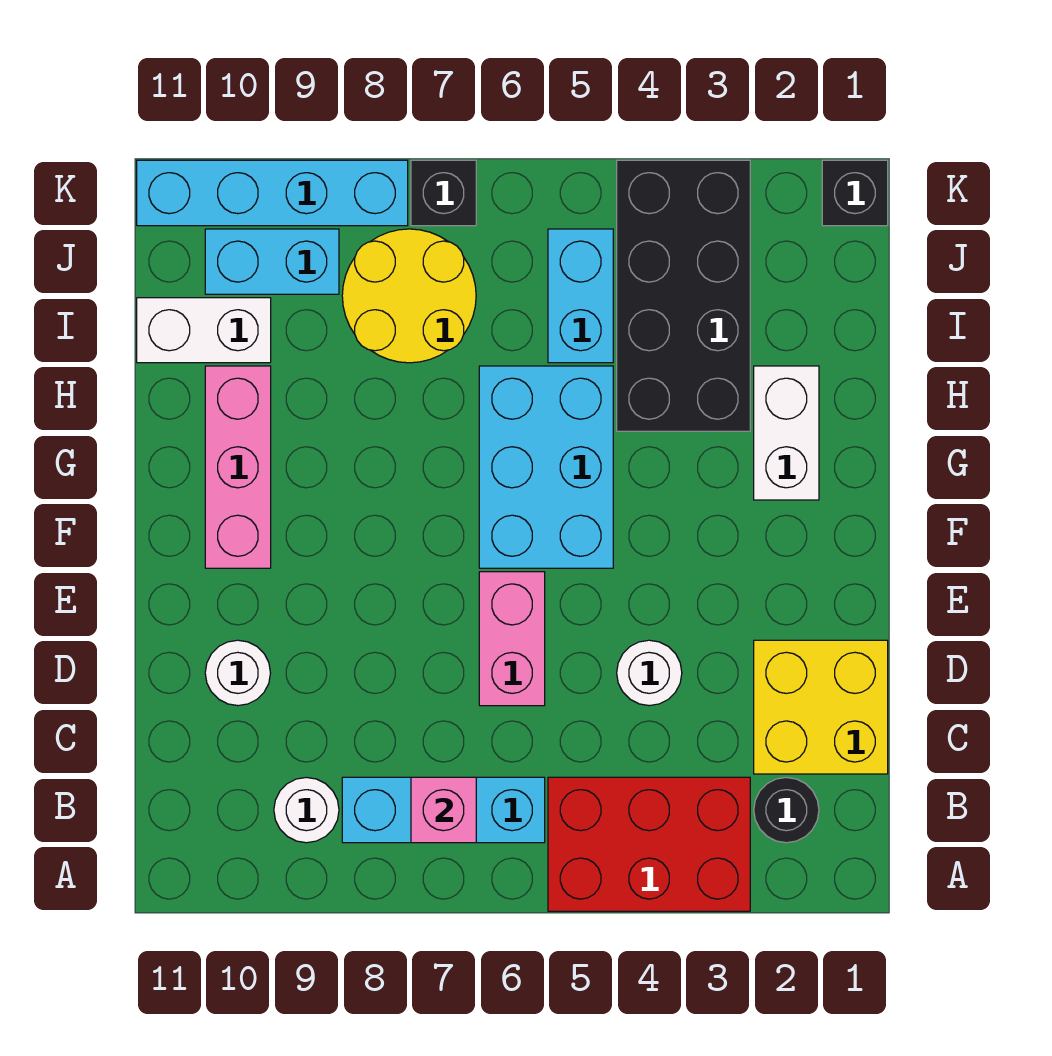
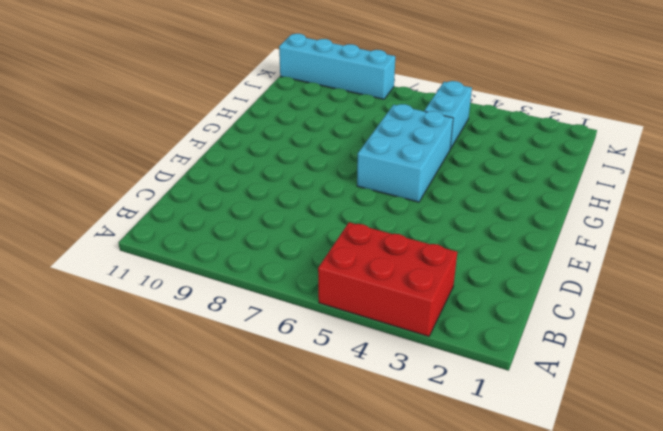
none -> black 1x1 round brick [754,777,819,843]
none -> cyan 1x3 brick [342,777,545,843]
none -> white 1x1 round brick [274,777,339,843]

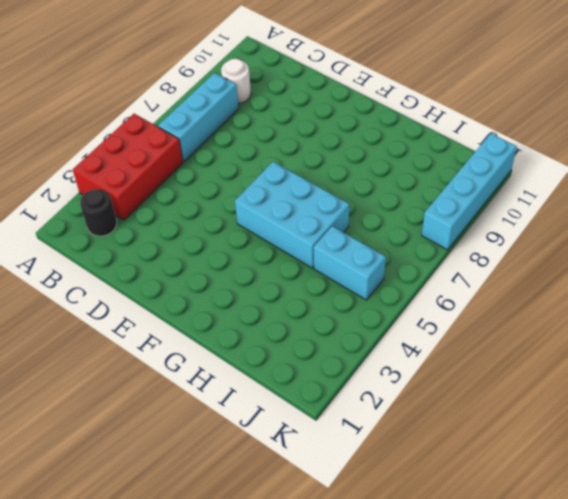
none -> yellow 2x2 brick [754,640,888,774]
none -> white 1x1 round brick [617,640,682,706]
none -> pink 1x2 brick [479,572,545,706]

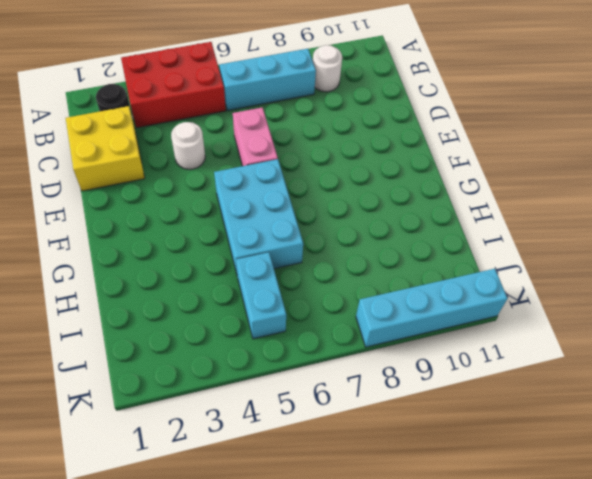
none -> white 1x1 round brick [205,640,270,706]
none -> pink 1x3 brick [205,366,271,568]
none -> white 1x2 brick [754,366,819,500]

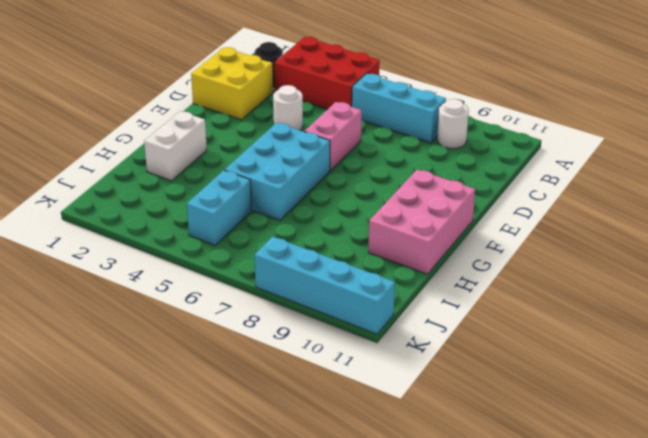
pink 2x3 brick [368,170,475,274] -> pink 1x3 brick [205,366,271,568]
none -> white 1x1 round brick [205,640,270,706]
none -> black 2x4 brick [617,160,750,431]
none -> yellow 2x2 round brick [342,229,476,363]

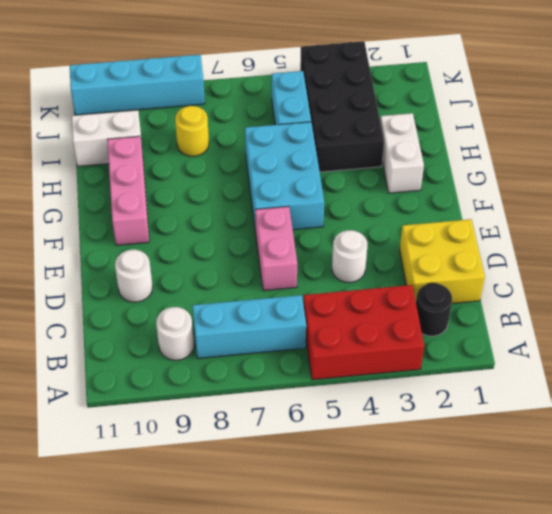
yellow 1x1 round brick [175,106,209,156] -> yellow 2x2 round brick [342,229,476,363]
none -> cyan 1x2 brick [205,229,339,294]
none -> black 1x1 brick [822,160,888,226]
none -> black 1x1 brick [411,160,476,226]

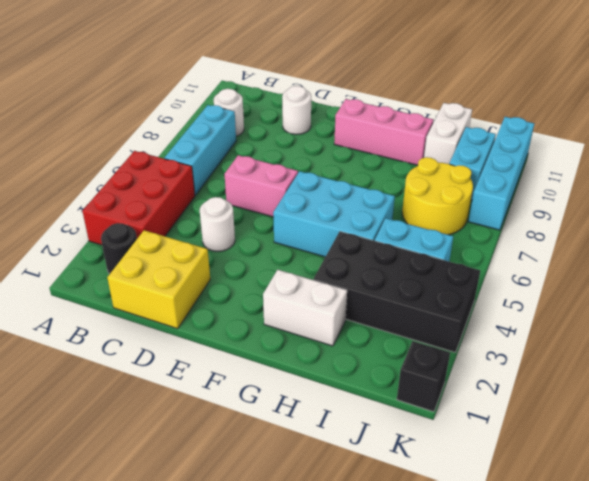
none -> black 1x1 brick [411,160,476,226]
none -> pink 1x1 brick [411,777,476,843]

